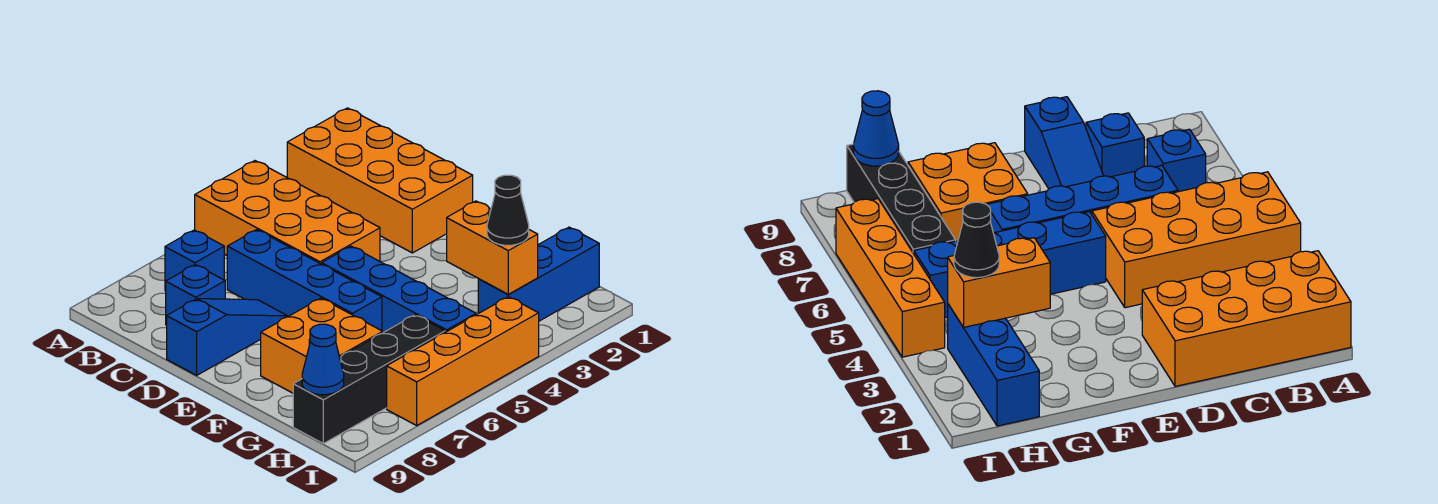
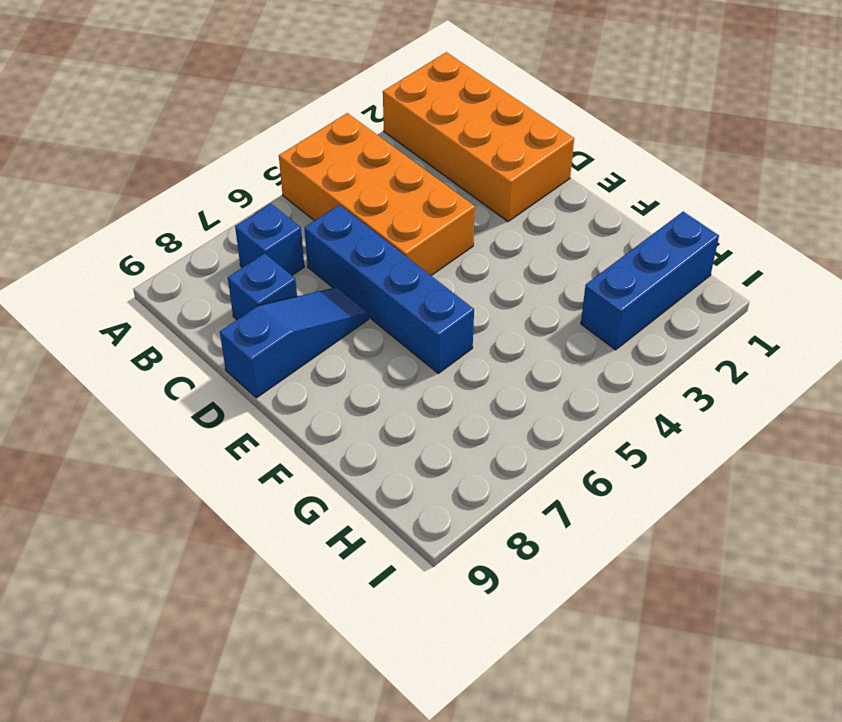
none -> blue 1x4 brick [322,246,476,333]
none -> orange 2x2 brick [261,298,383,393]
none -> black 1x4 brick [293,315,445,444]

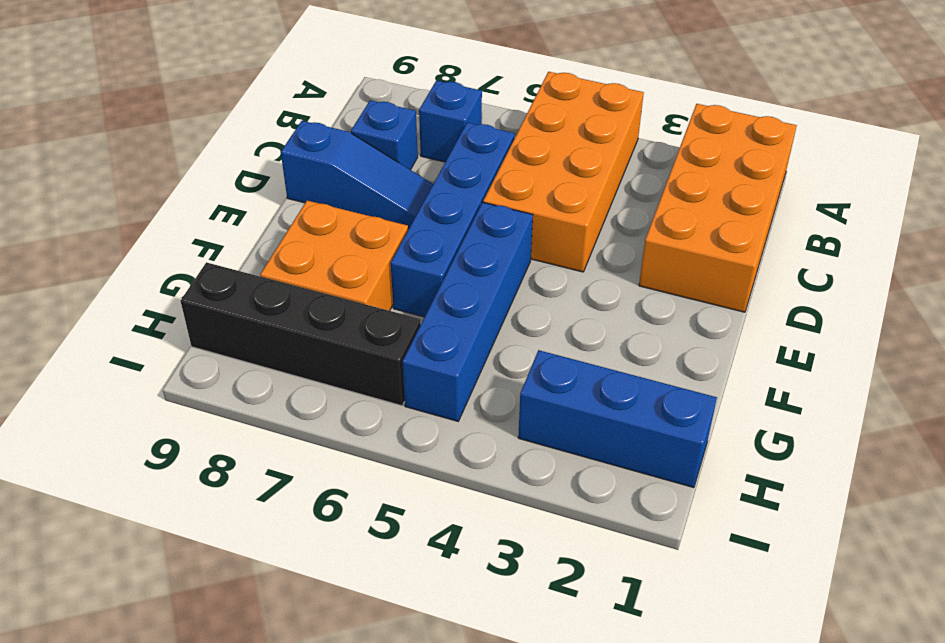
none -> orange 1x4 brick [387,297,539,425]
none -> orange 1x2 brick [447,201,538,294]
none -> blue 1x1 cone [302,324,344,395]

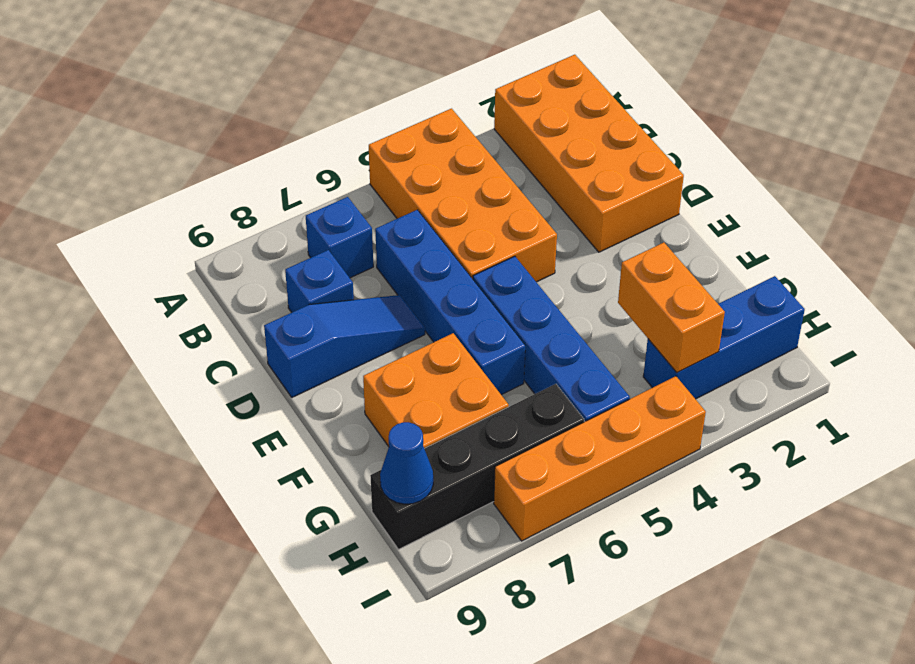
none -> black 1x1 cone [487,175,529,245]

